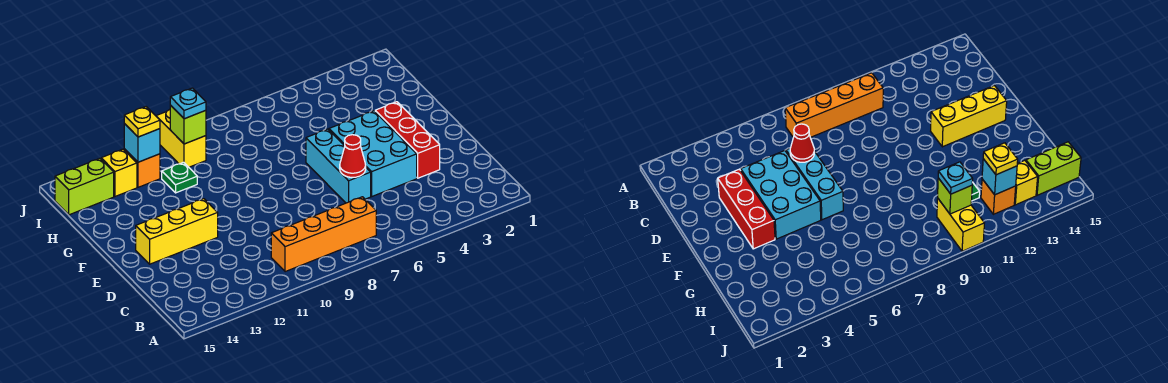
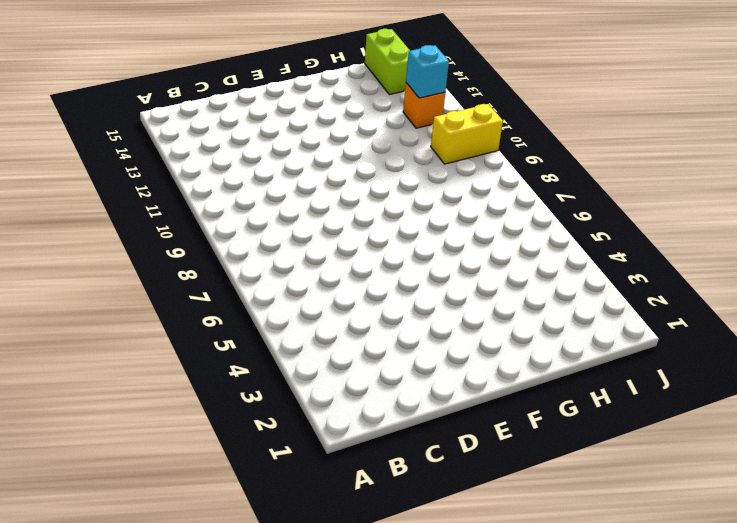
none -> orange 1x4 brick [271,197,376,272]
none -> red 1x3 brick [375,102,440,178]
none -> cyan 2x3 brick [329,111,417,196]

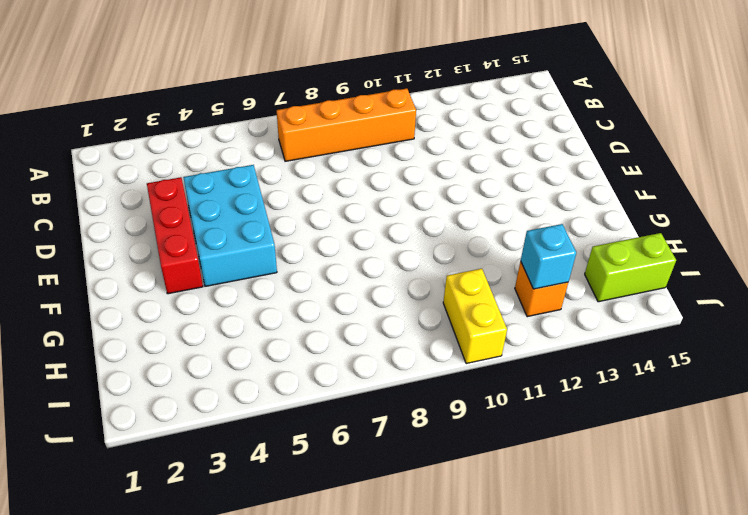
none -> cyan 1x3 brick [306,129,371,203]
none -> yellow 1x3 brick [136,199,218,264]
none -> green 1x1 plate [162,162,197,193]

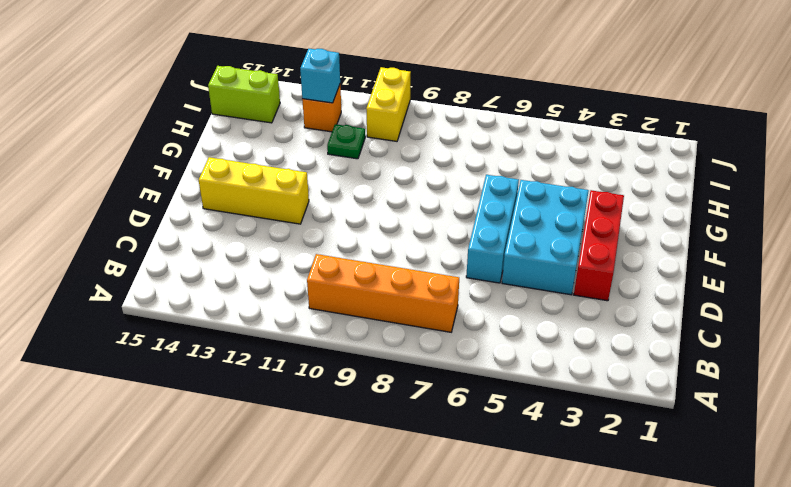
none -> yellow 1x1 brick [101,149,137,196]
none -> red 1x1 cone [340,135,366,177]
none -> lime 1x1 brick [170,105,206,144]

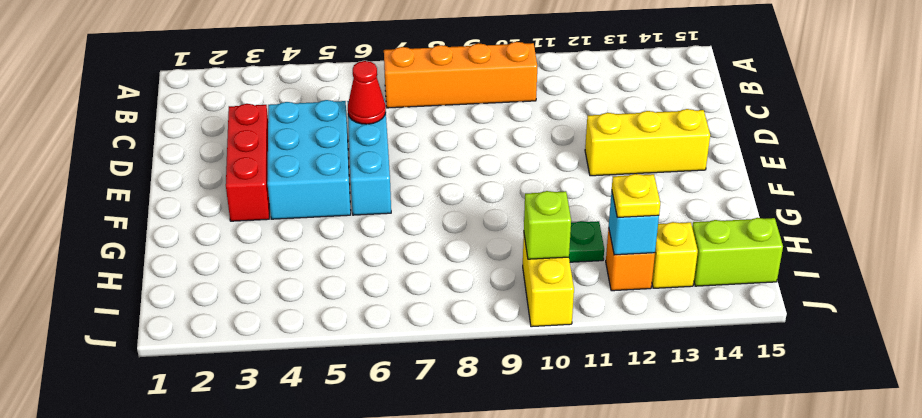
none -> cyan 1x1 plate [170,88,206,119]

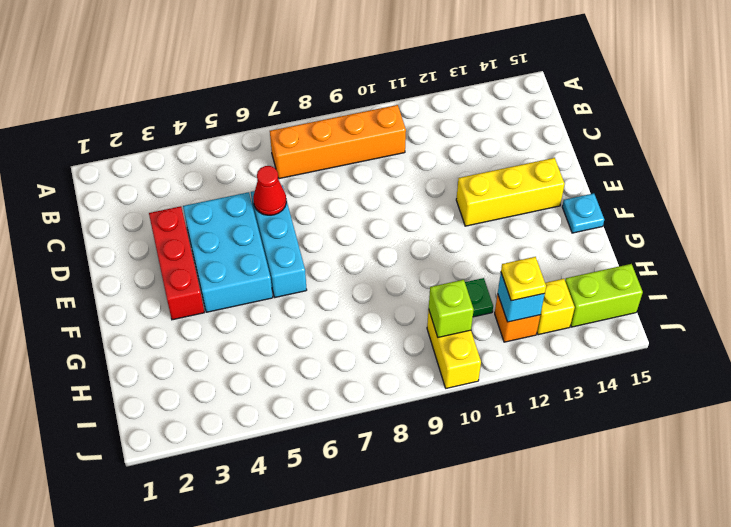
cyan 1x1 plate [562,193,604,233] -> cyan 1x1 plate moved to [170,88,206,119]

